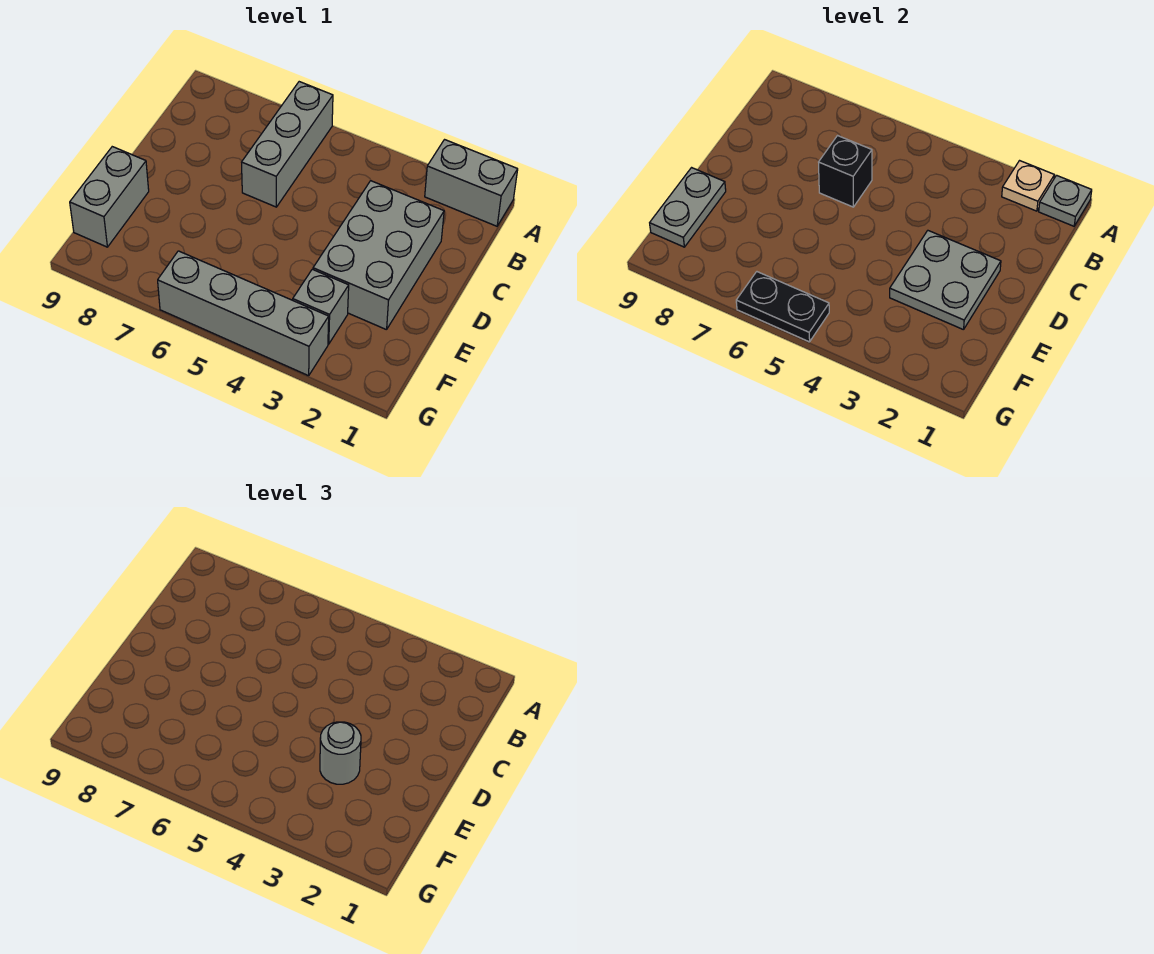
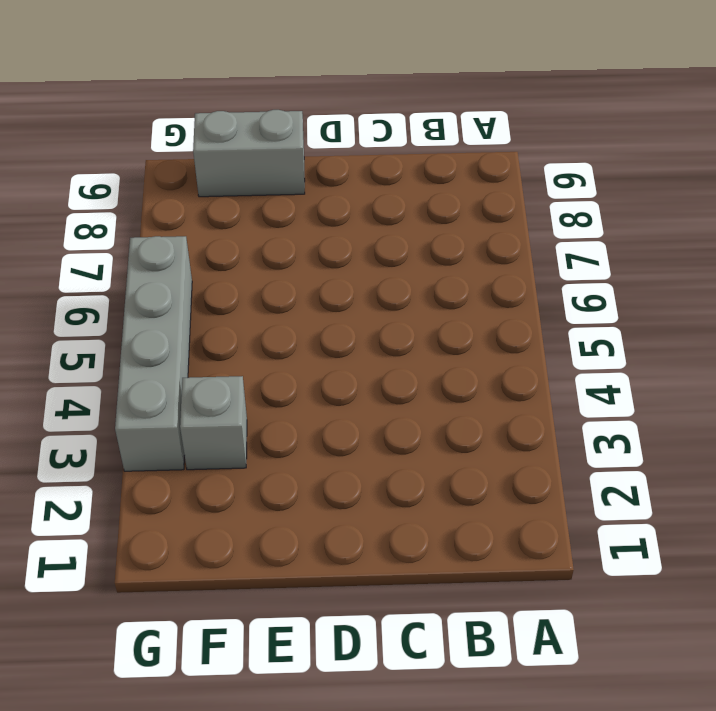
none -> grey 1x2 brick [425,140,518,226]
none -> grey 1x3 brick [242,82,333,207]
none -> grey 2x3 brick [313,181,444,330]

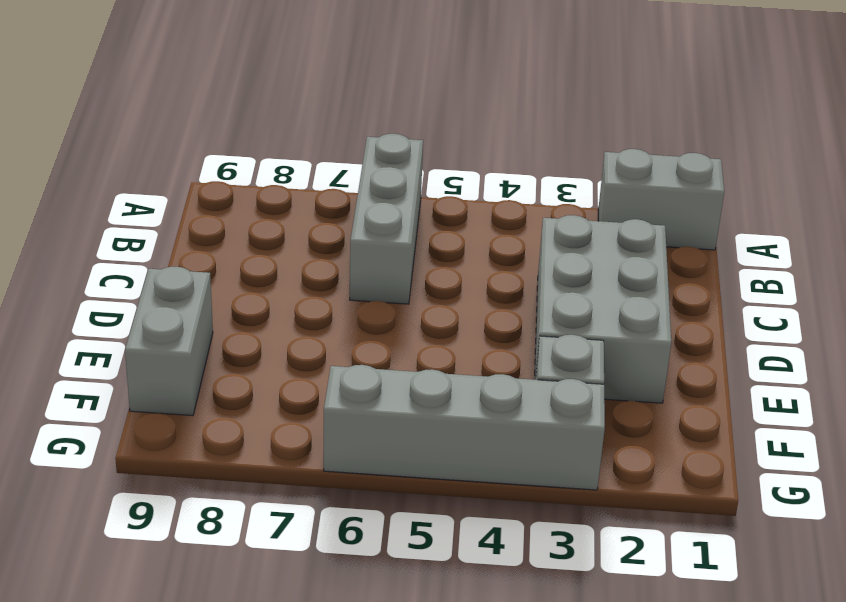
none -> grey 1x1 plate [1039,175,1092,226]
none -> tan 1x1 plate [1002,161,1054,211]
none -> black 1x1 brick [819,136,872,207]

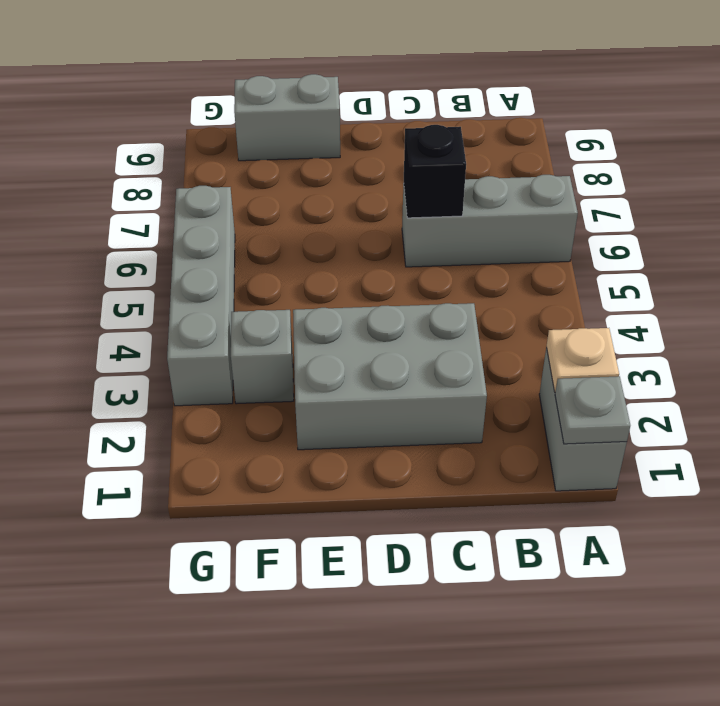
none -> grey 2x2 plate [890,231,1001,330]
none -> grey 1x2 plate [650,168,726,247]
none -> black 1x2 plate [736,272,829,342]

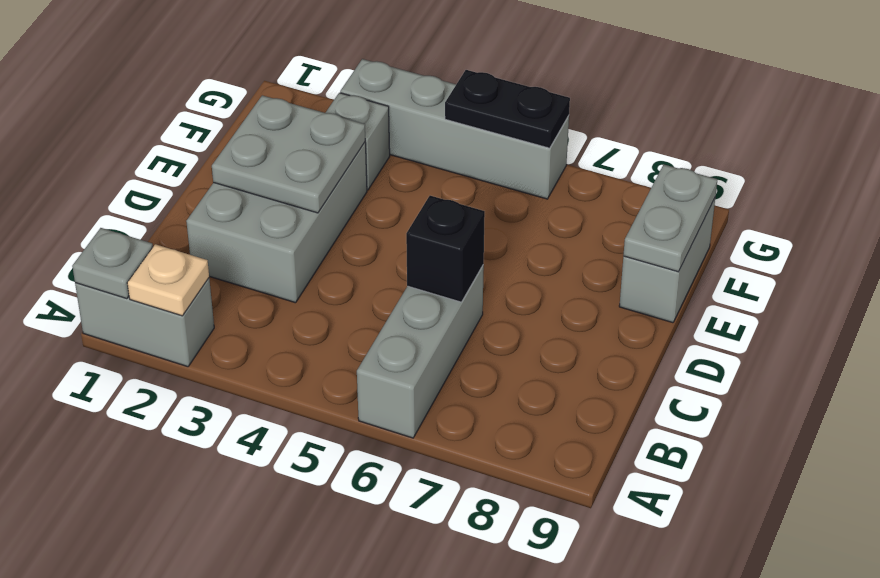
none -> grey 1x1 round brick [320,722,361,784]

